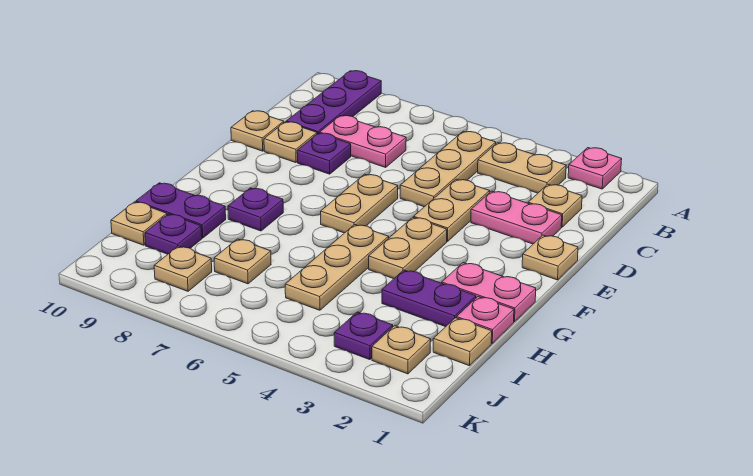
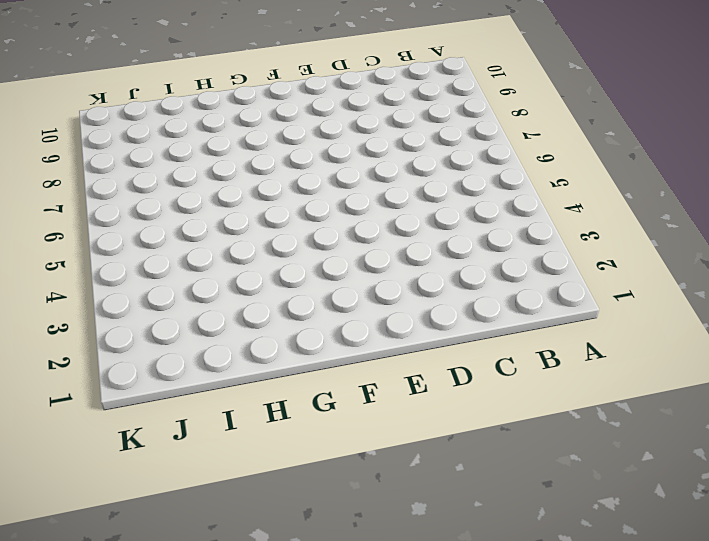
none -> pink 1x1 plate [568,148,622,189]
none -> purple 1x3 plate [286,71,381,134]
none -> tan 1x2 plate [478,143,566,193]

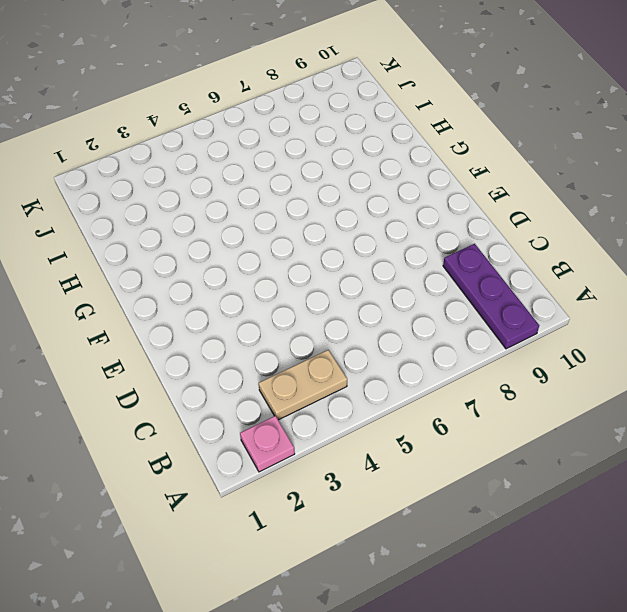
none -> tan 1x3 plate [400,131,496,207]
none -> tan 1x1 plate [528,184,582,227]
none -> pink 1x2 plate [320,116,406,167]

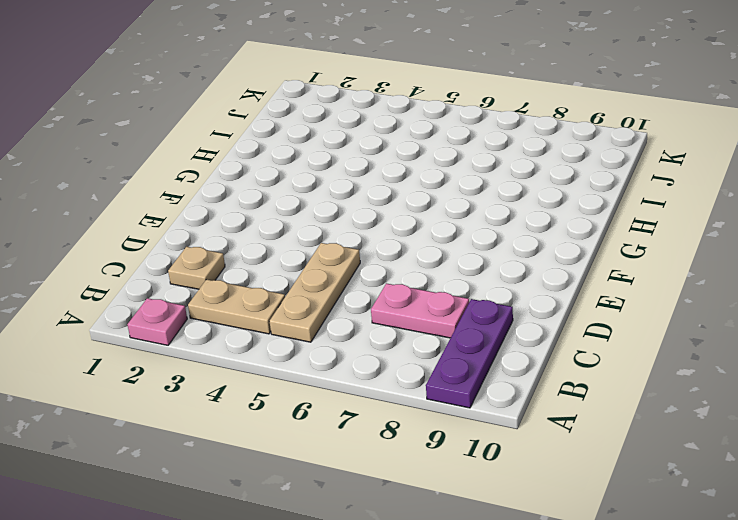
none -> pink 1x2 plate [471,191,562,244]
none -> tan 1x2 plate [414,179,490,242]
none -> purple 1x1 plate [297,133,351,174]

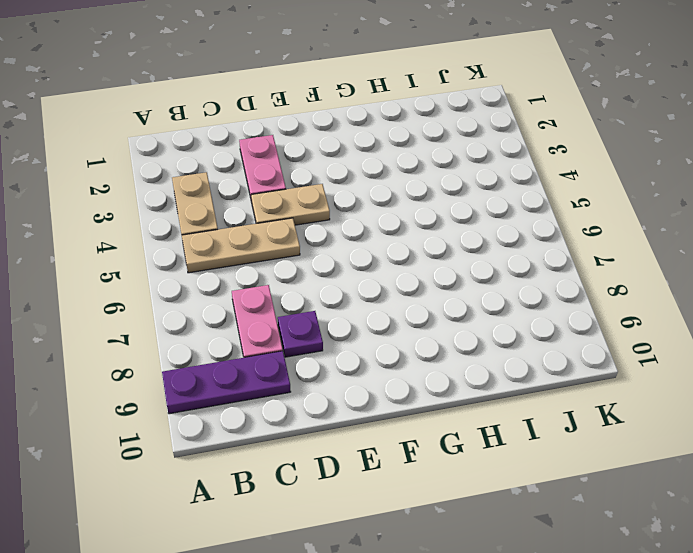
none -> pink 1x1 plate [568,148,622,189]
none -> tan 1x1 plate [528,184,582,227]
none -> tan 1x1 plate [264,122,317,163]

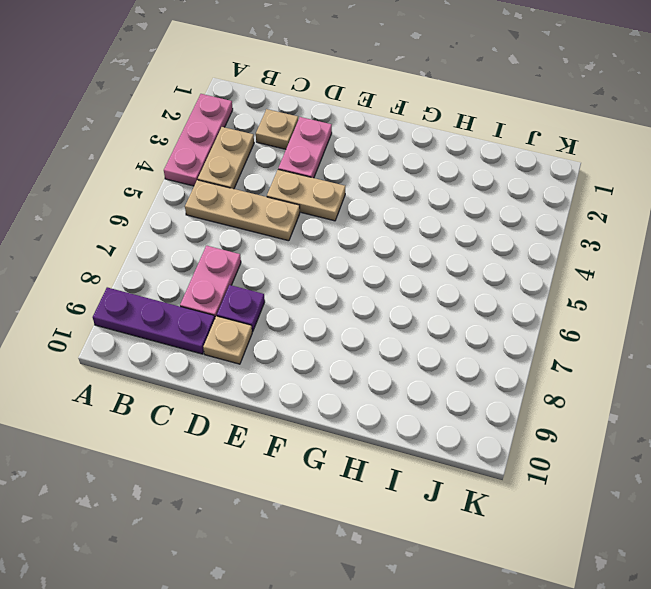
pink 1x3 plate [164,94,233,186] -> pink 1x1 plate [568,148,622,189]
none -> tan 1x1 plate [231,111,284,151]
none -> tan 1x1 plate [522,235,578,280]
none -> tan 1x2 plate [321,174,398,233]

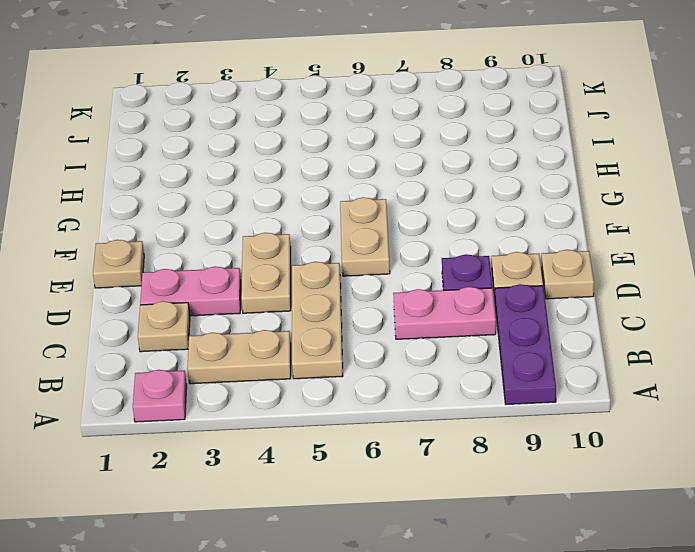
none -> tan 1x2 plate [369,217,447,279]
none -> pink 1x2 plate [442,263,536,322]
none -> tan 1x3 plate [285,225,389,310]

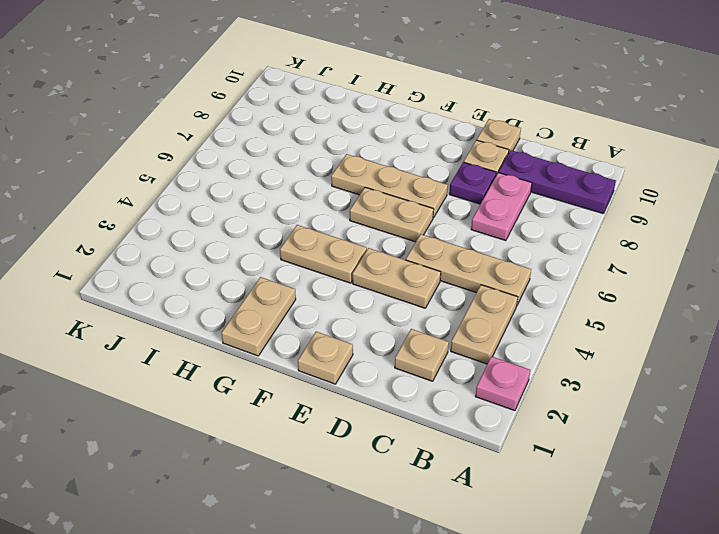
tan 1x3 plate [331,154,448,218] -> tan 1x3 plate moved to [285,225,389,310]
tan 1x2 plate [222,277,296,356] -> pink 1x2 plate [442,263,536,322]
none -> pink 1x2 plate [471,191,562,244]
none -> purple 1x1 plate [228,188,283,231]
none -> pink 1x1 plate [456,297,514,343]

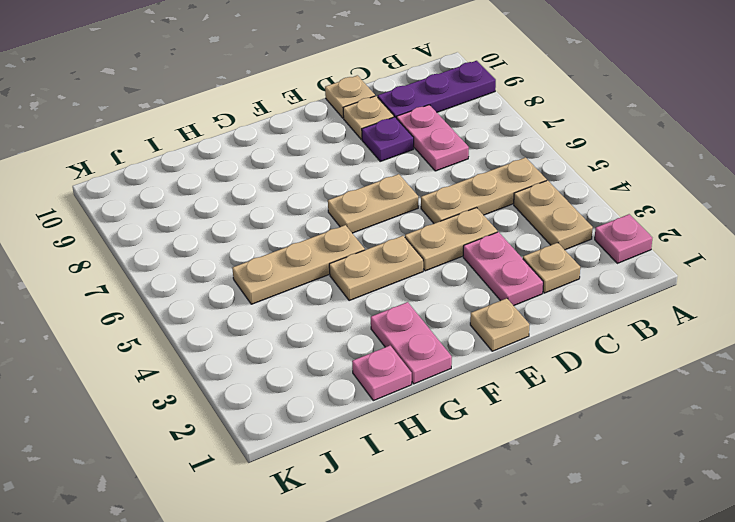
none -> purple 1x1 plate [228,188,283,231]
none -> purple 1x2 plate [382,270,476,327]
none -> purple 1x2 plate [136,183,226,238]

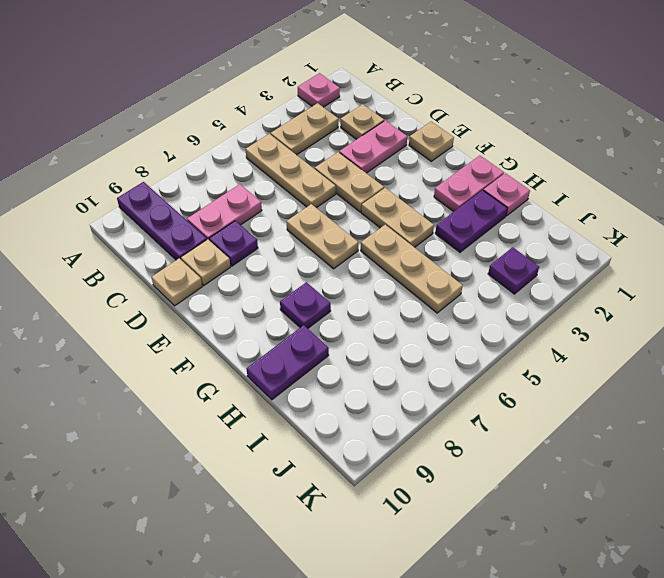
none -> tan 1x1 plate [433,318,492,366]
none -> tan 1x1 plate [214,239,271,284]
none -> purple 1x1 plate [145,214,202,254]

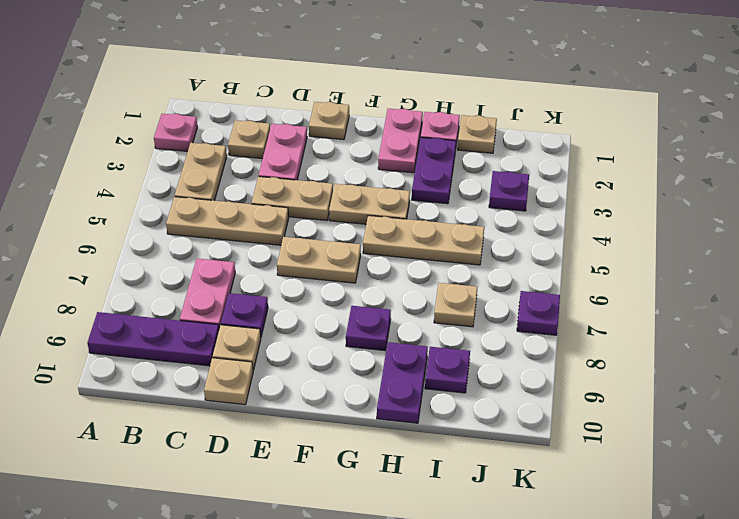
purple 1x1 plate [517,291,560,335] -> none
none -> tan 1x1 plate [111,202,167,245]
none -> tan 1x1 plate [372,326,431,374]
none -> tan 1x1 plate [154,246,212,291]

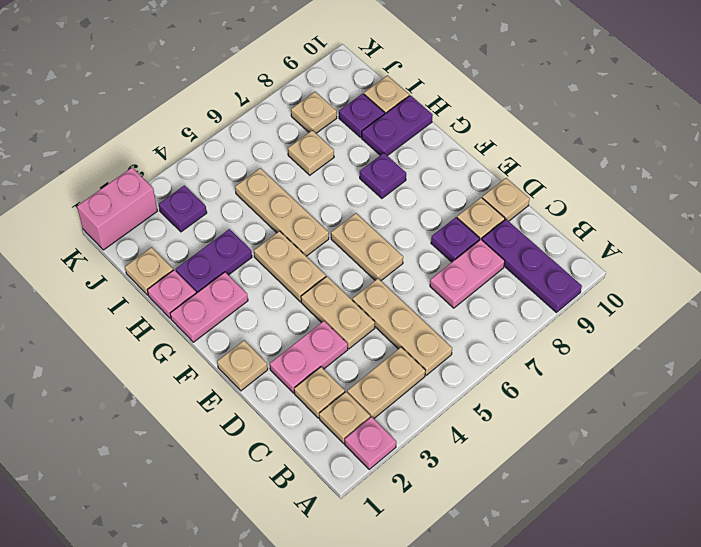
tan 1x1 plate [319,392,370,443] -> tan 1x1 plate moved to [372,326,431,374]
pink 1x2 brick [77,168,157,250] -> none

